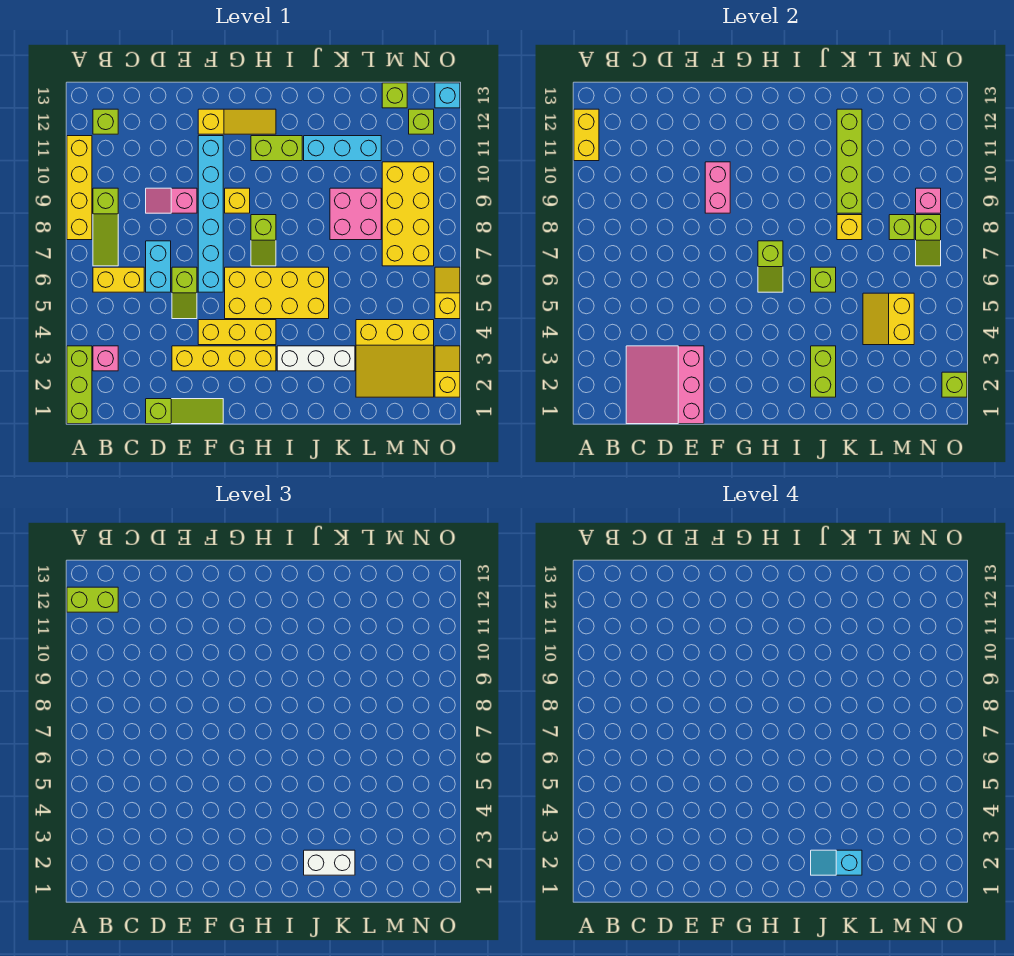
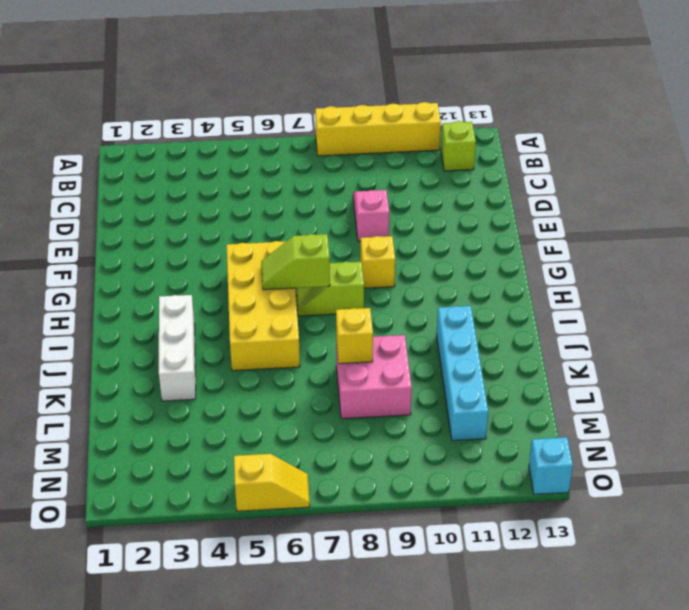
cyan 1x4 brick [437,306,488,441] -> cyan 1x3 brick [304,136,381,161]
none -> lime 1x3 brick [67,346,92,424]
none -> pink 1x1 brick [93,346,118,371]
none -> yellow 1x2 brick [93,267,144,292]
none -> lime 1x3 slope [93,188,118,266]

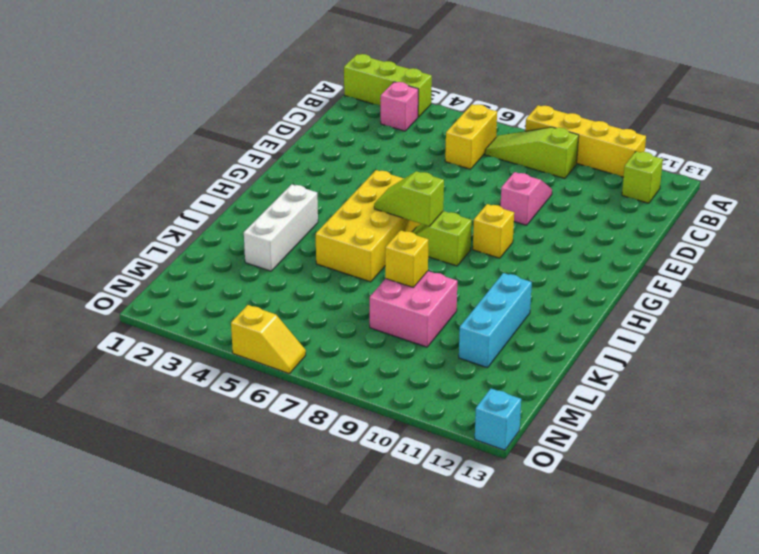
none -> lime 1x3 slope [146,399,223,424]
none -> cyan 1x2 brick [146,241,171,292]
none -> yellow 1x4 brick [172,346,276,371]
none -> lime 1x2 slope [172,267,197,319]

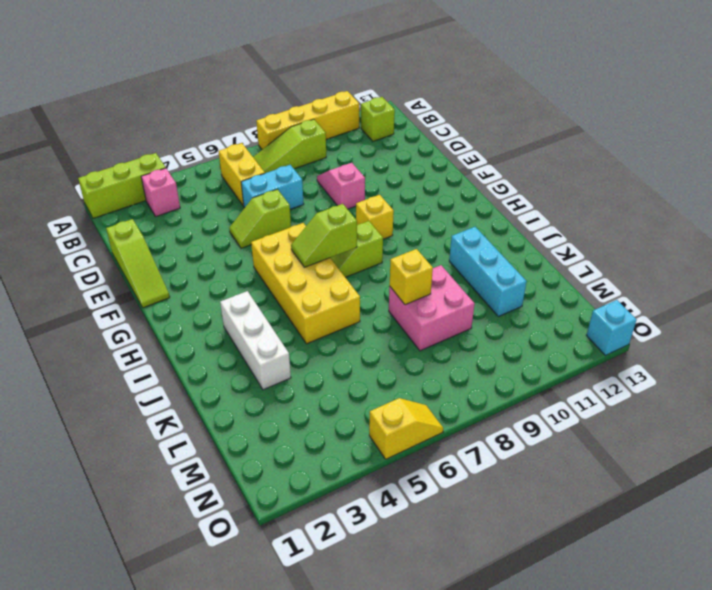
none -> yellow 1x4 brick [172,346,276,371]
none -> yellow 1x3 brick [198,320,276,345]
none -> cyan 1x6 brick [198,136,223,292]
none -> yellow 1x3 slope [198,109,276,134]

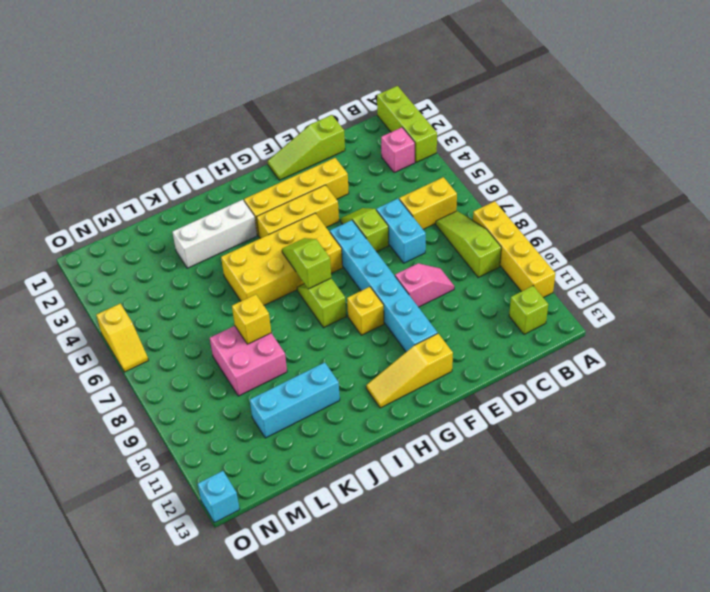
none -> lime 1x2 brick [251,136,302,161]
none -> yellow 3x3 slope [356,320,434,397]
none -> yellow 2x4 brick [382,162,434,266]
none -> lime 1x1 brick [382,83,407,108]

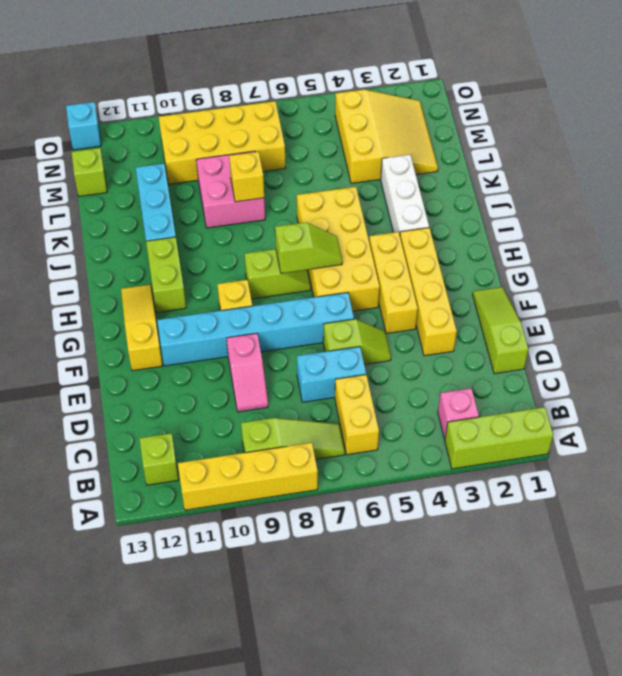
none -> lime 1x1 brick [409,109,434,134]
none -> yellow 1x2 slope [435,346,460,397]
none -> yellow 1x2 slope [435,267,460,319]
none -> yellow 1x2 brick [574,109,599,161]

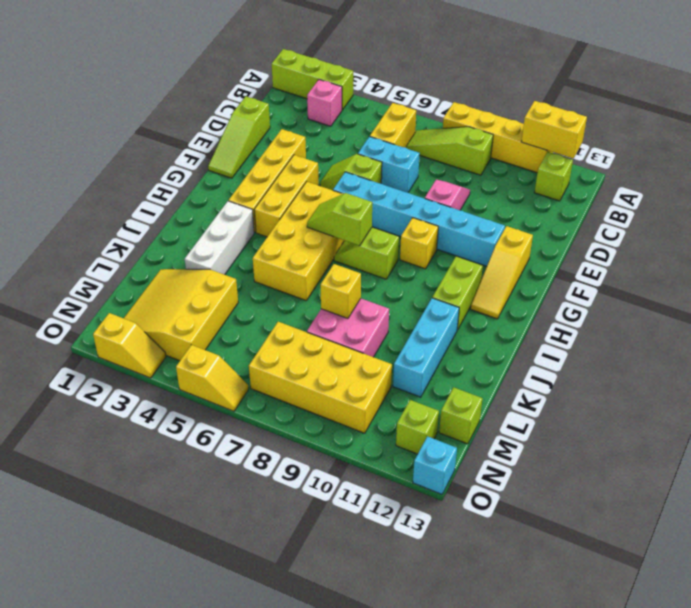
none -> pink 3x3 slope [626,346,704,424]
none -> pink 1x2 brick [705,162,730,213]
none -> lime 1x2 brick [811,346,836,397]
none -> lime 1x1 brick [811,267,836,292]

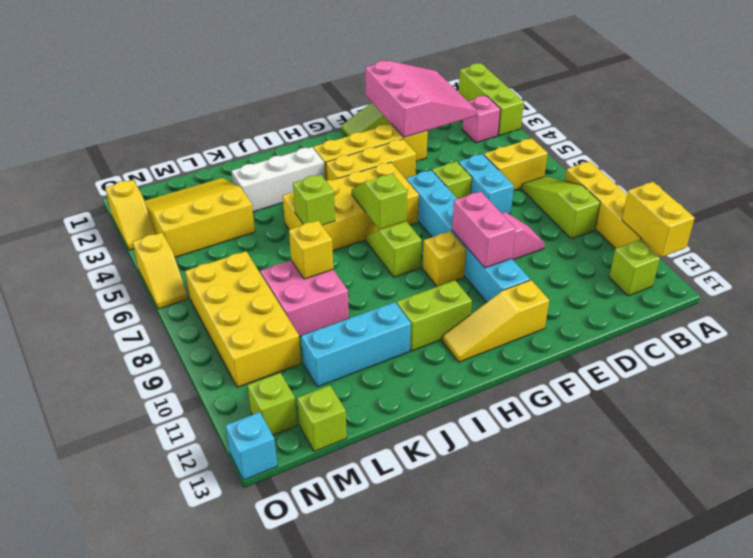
none -> lime 1x2 brick [811,346,836,397]
none -> lime 1x4 brick [837,109,862,213]
none -> yellow 2x2 slope [863,293,914,345]
none -> lime 1x1 brick [889,215,914,240]

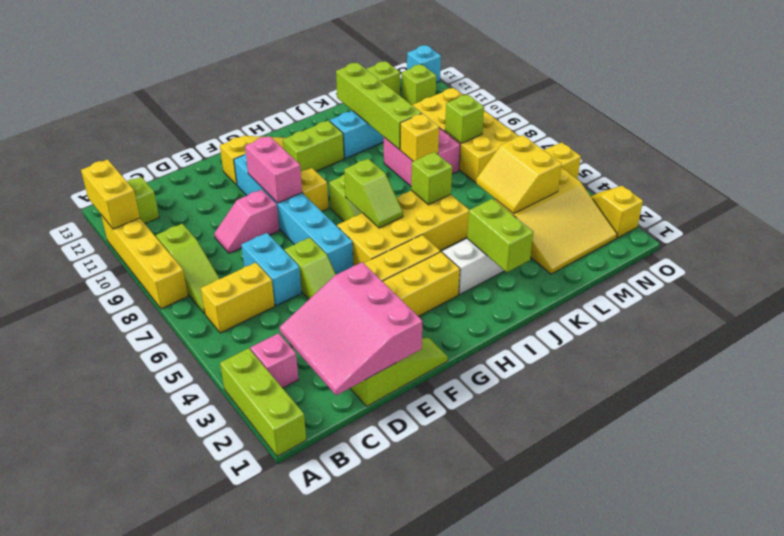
none -> lime 1x2 slope [916,215,941,266]
none -> pink 1x1 brick [916,188,941,213]
none -> lime 1x1 brick [942,372,967,397]
none -> lime 1x2 brick [67,587,118,612]

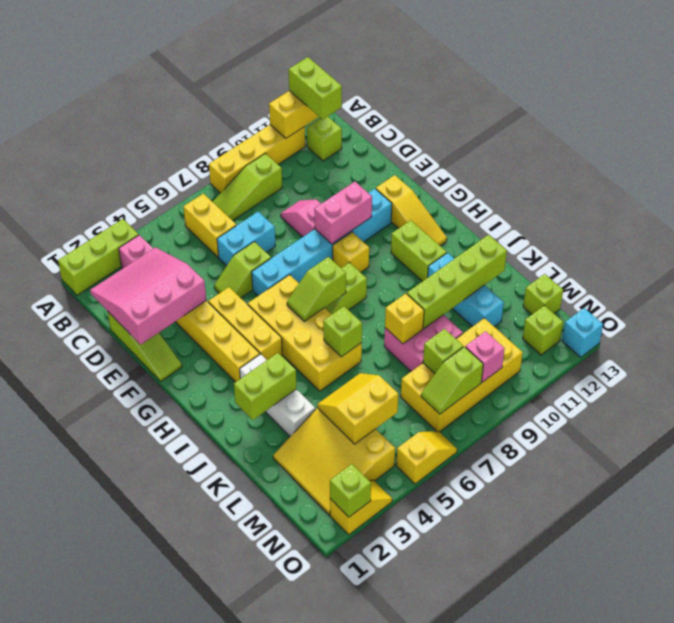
none -> white 1x2 brick [304,850,355,875]
none -> cyan 1x2 slope [811,850,862,875]

